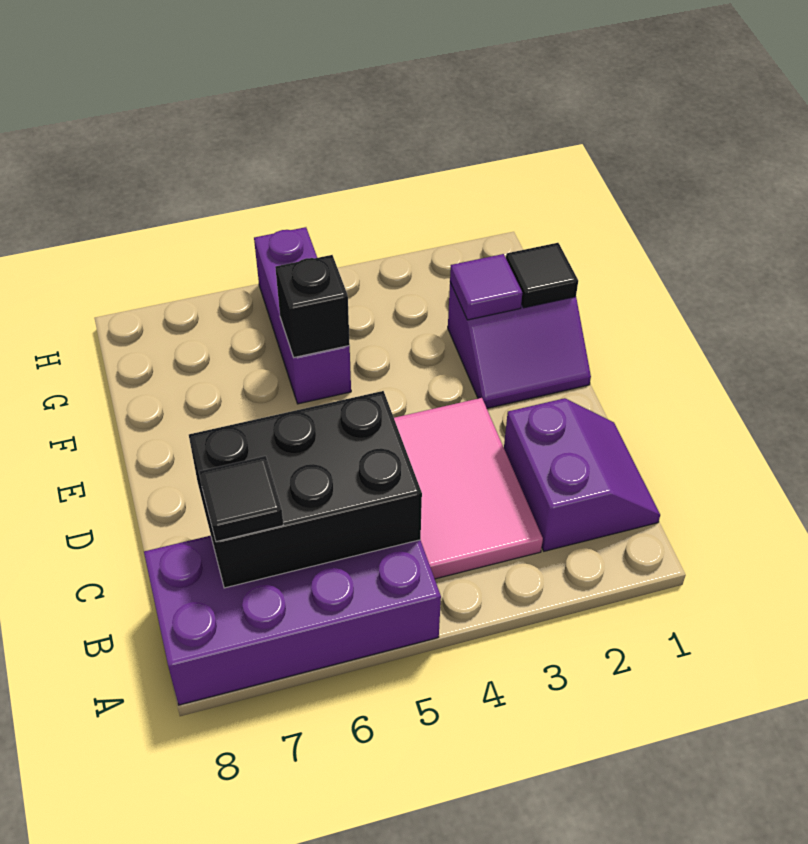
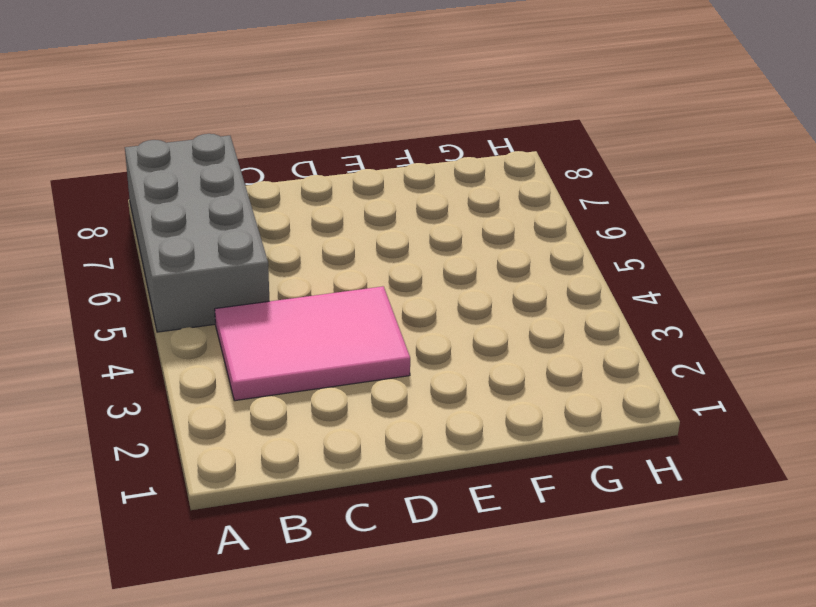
grey 2x4 brick [125,134,269,332] -> purple 2x4 brick [144,536,441,705]
none -> purple 2x2 slope [504,398,660,551]
none -> purple 2x2 slope [448,282,591,408]

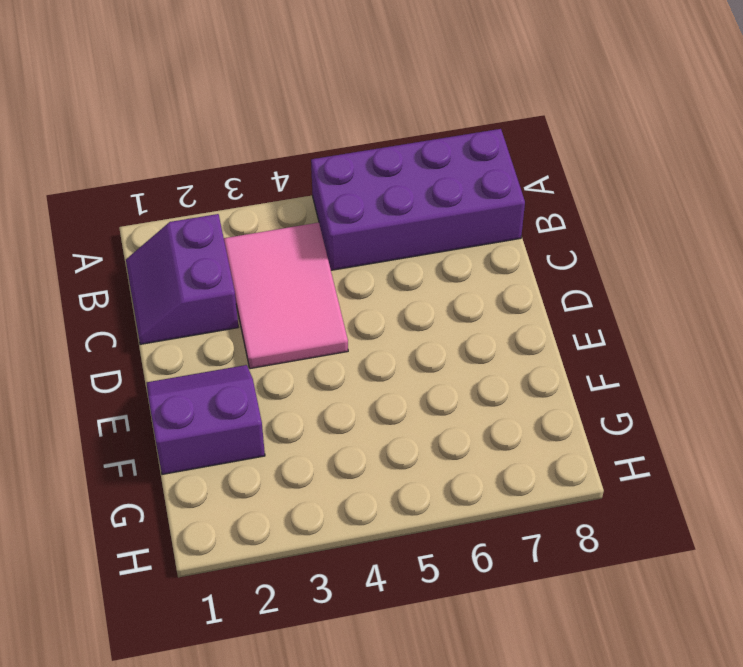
none -> purple 1x3 brick [254,227,351,404]
none -> black 2x3 brick [189,391,422,588]

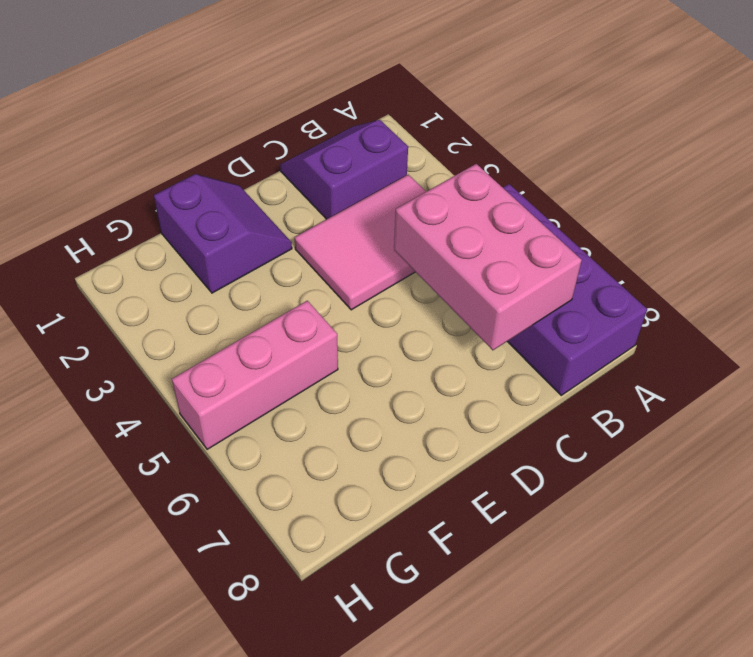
pink 2x3 brick [394,164,582,350] -> black 2x3 brick [189,391,422,588]
pink 1x3 brick [172,301,338,449] -> purple 1x3 brick [254,227,351,404]
none -> black 1x1 tile [506,243,578,308]
none -> purple 1x1 tile [450,254,522,320]

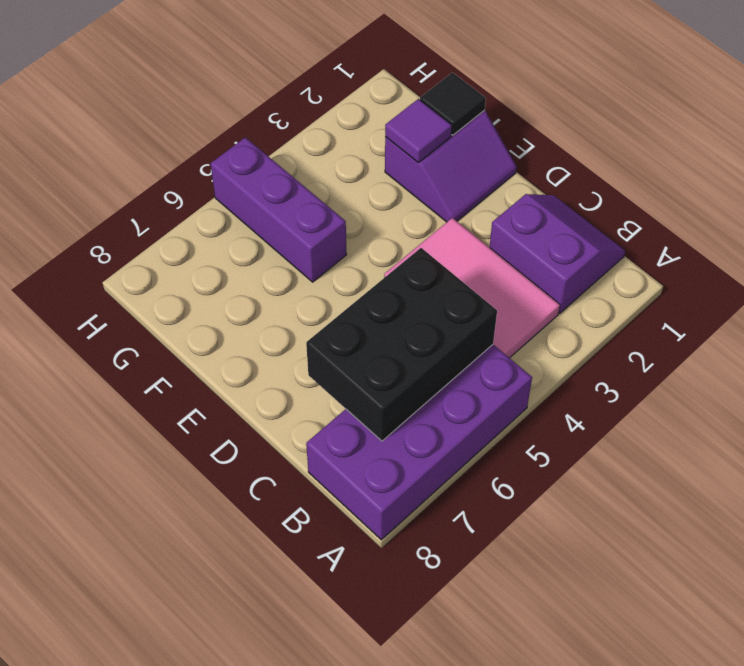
none -> black 1x1 brick [275,255,350,358]
none -> black 1x1 tile [199,456,283,542]

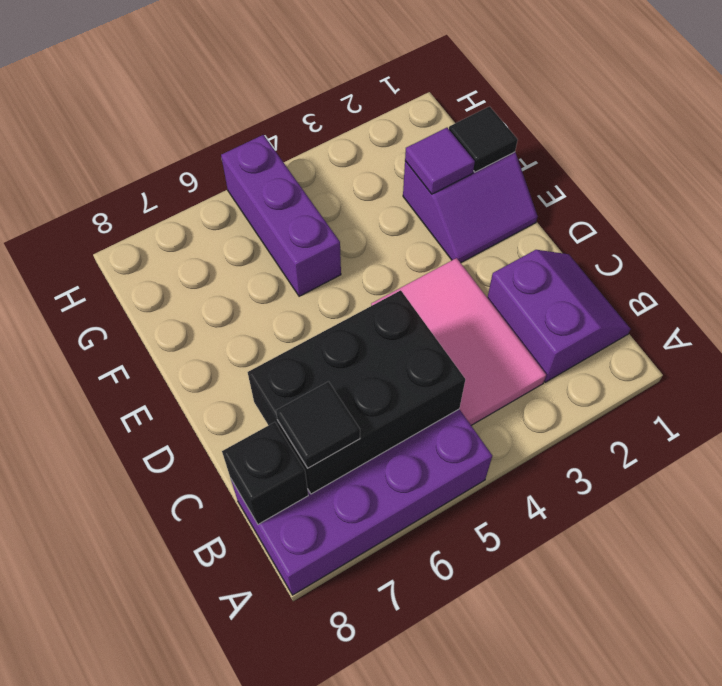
black 1x1 brick [222,422,308,524] -> black 1x1 brick moved to [275,255,350,358]

